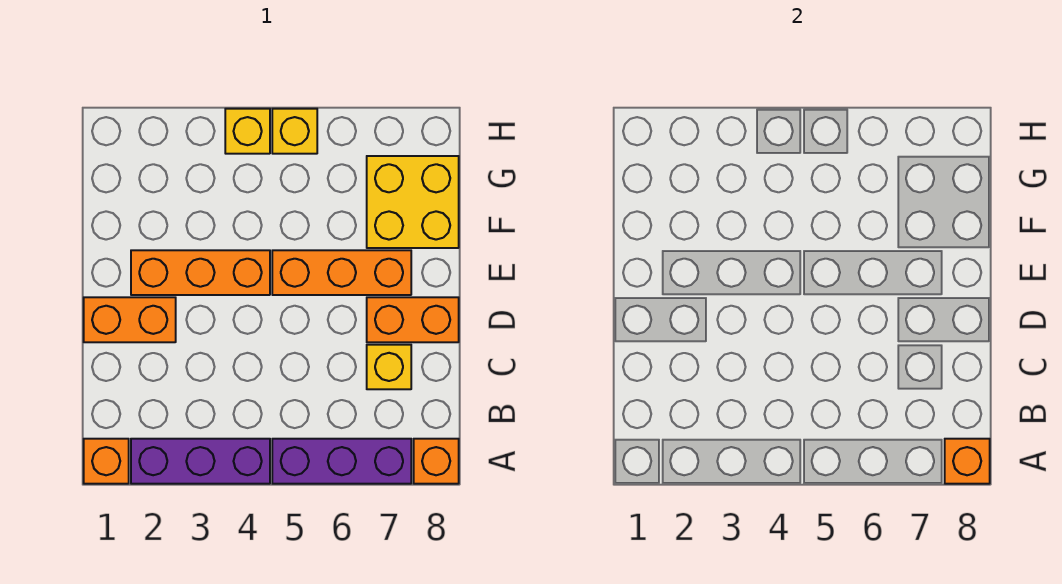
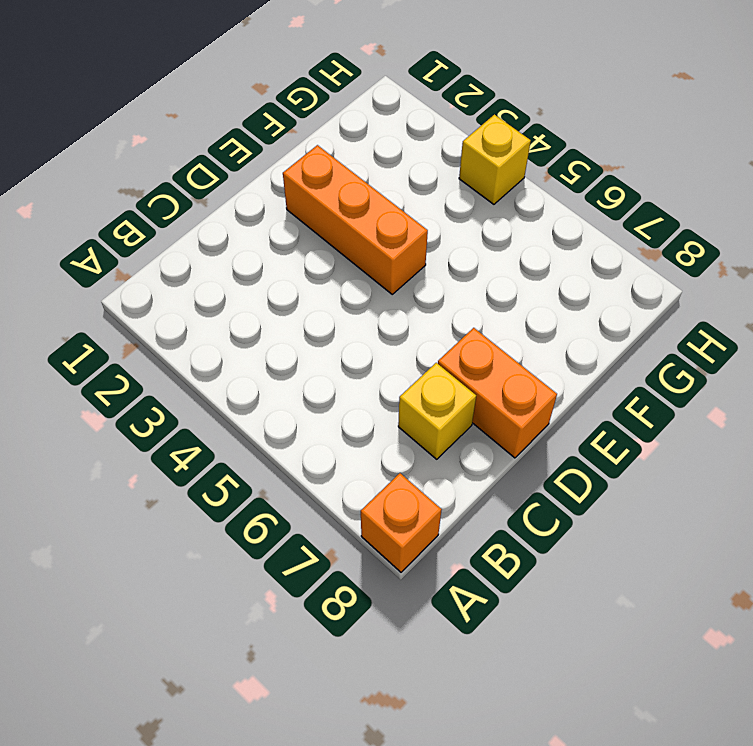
none -> orange 1x1 brick [84,439,129,484]
none -> purple 1x3 brick [131,439,270,484]
none -> purple 1x3 brick [272,439,411,484]

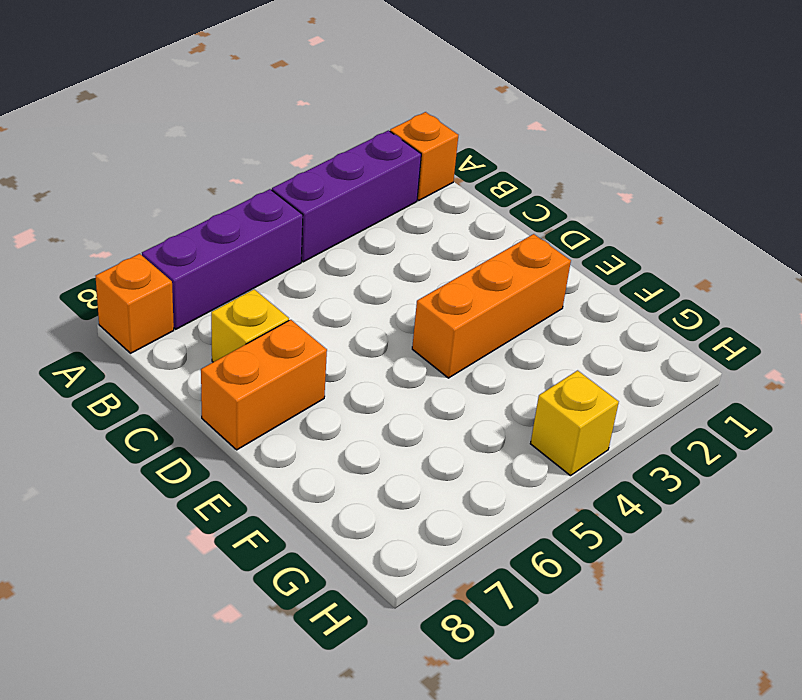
none -> orange 1x2 brick [84,297,176,342]
none -> orange 1x3 brick [272,250,411,295]
none -> yellow 2x2 brick [367,156,459,248]

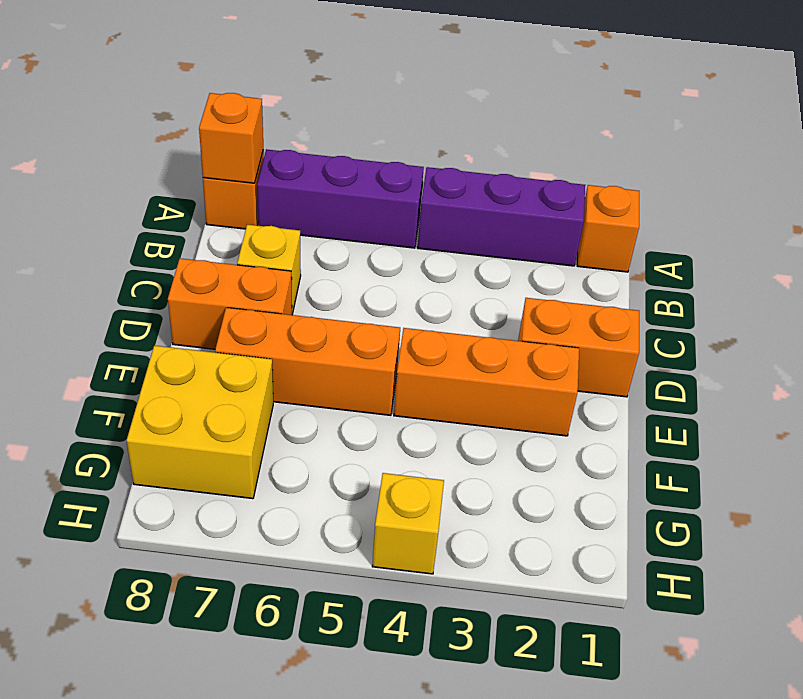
none -> yellow 1x1 brick [272,109,317,154]

